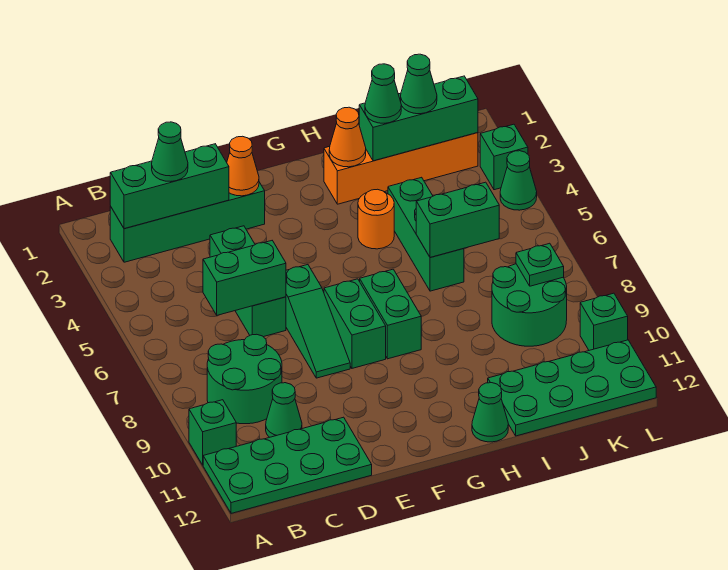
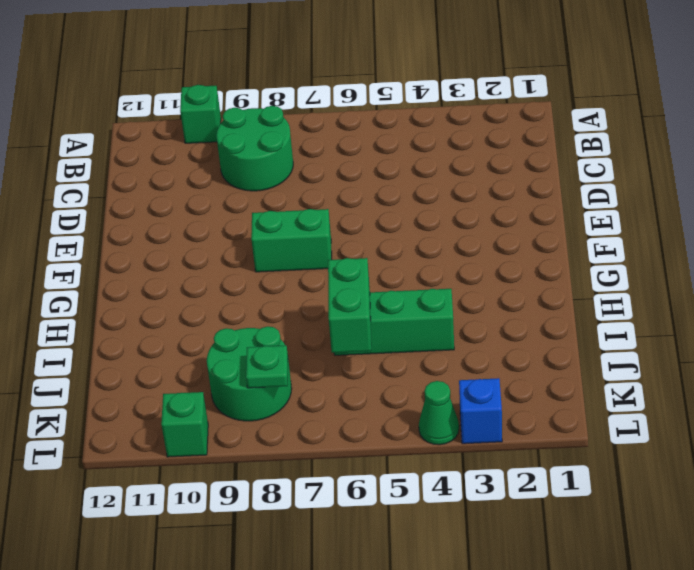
blue 1x1 brick [459,378,502,444] -> green 1x1 brick [480,124,528,190]
none -> green 2x4 plate [203,417,372,513]
none -> green 1x4 brick [110,182,265,262]
none -> green 1x1 cone [266,383,302,437]

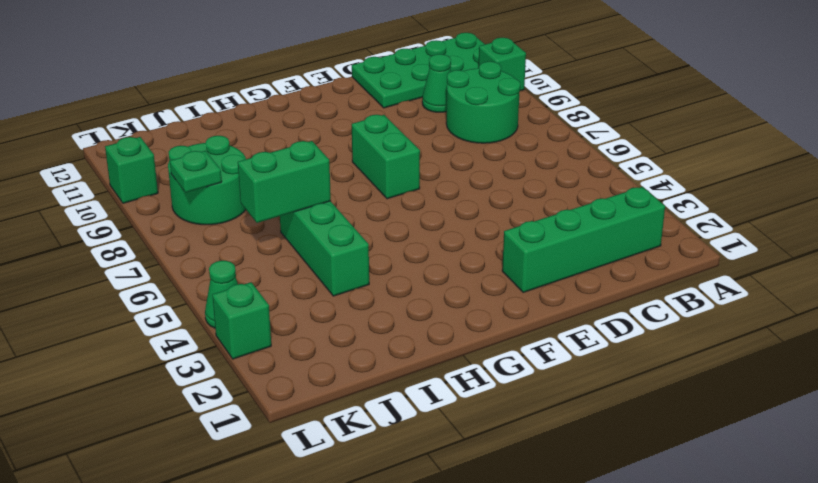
none -> green 1x3 brick [210,226,286,337]
none -> green 1x3 slope [286,265,350,378]
none -> green 1x2 brick [360,269,421,359]

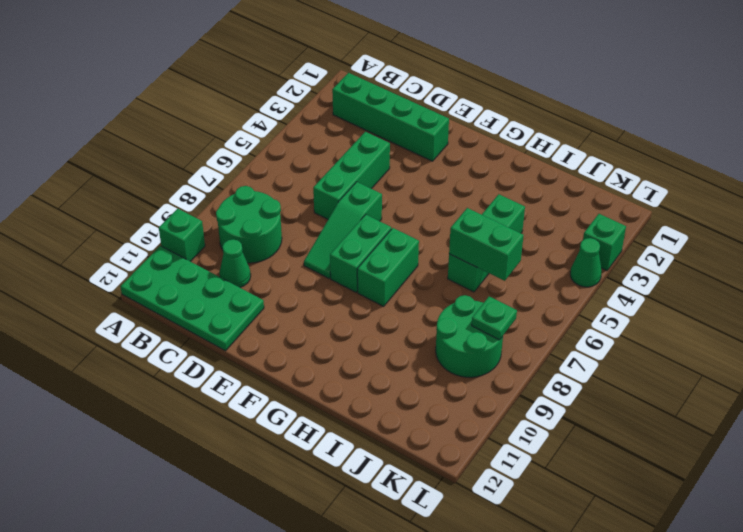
none -> orange 1x4 brick [324,133,478,204]
none -> orange 1x1 round brick [358,189,394,249]
none -> green 1x1 cone [472,383,508,442]

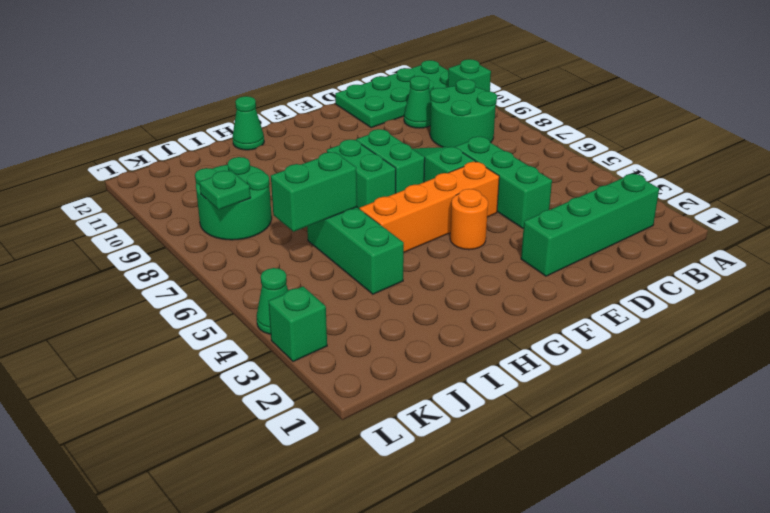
orange 1x4 brick [360,162,499,252] -> orange 1x4 brick moved to [324,133,478,204]
orange 1x1 round brick [450,189,488,250] -> orange 1x1 round brick moved to [358,189,394,249]
none -> green 2x4 plate [488,340,656,436]
none -> green 1x1 brick [580,293,628,350]
none -> green 1x3 brick [110,144,229,229]

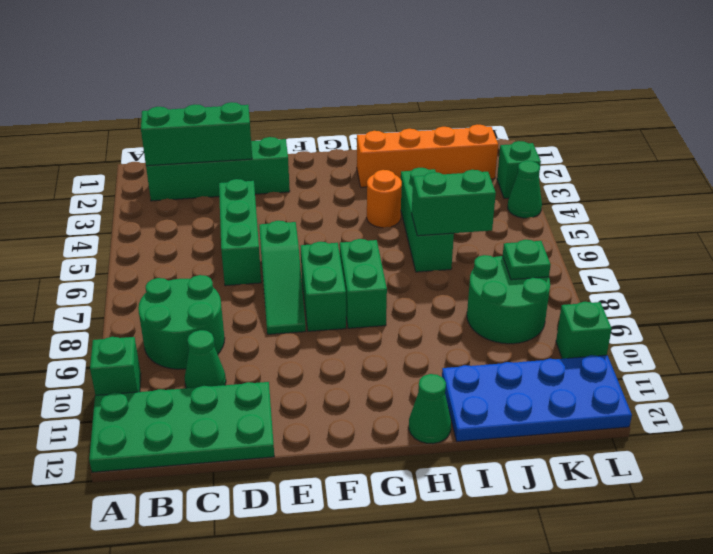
blue 2x4 plate [442,355,632,441] -> green 2x4 plate [488,340,656,436]
none -> green 1x2 brick [203,241,286,315]
none -> orange 1x1 cone [227,136,259,196]
none -> orange 1x1 cone [329,107,366,167]

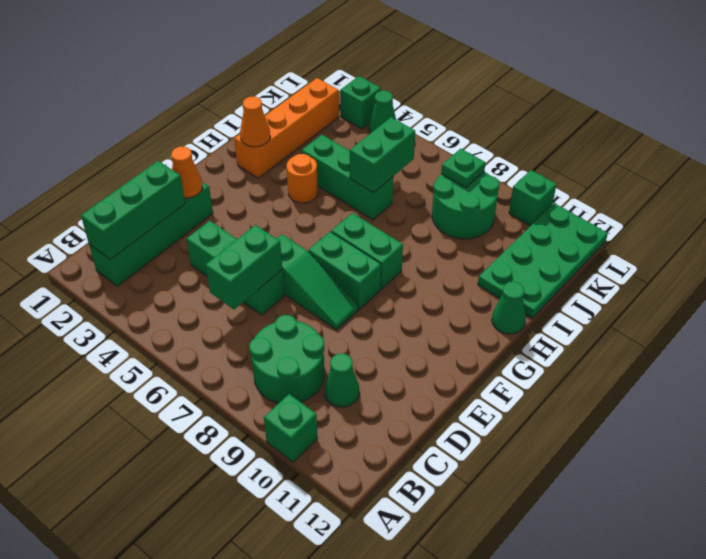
none -> green 2x4 plate [203,417,372,513]
none -> green 1x3 brick [359,76,478,161]
none -> green 1x1 cone [152,122,188,181]

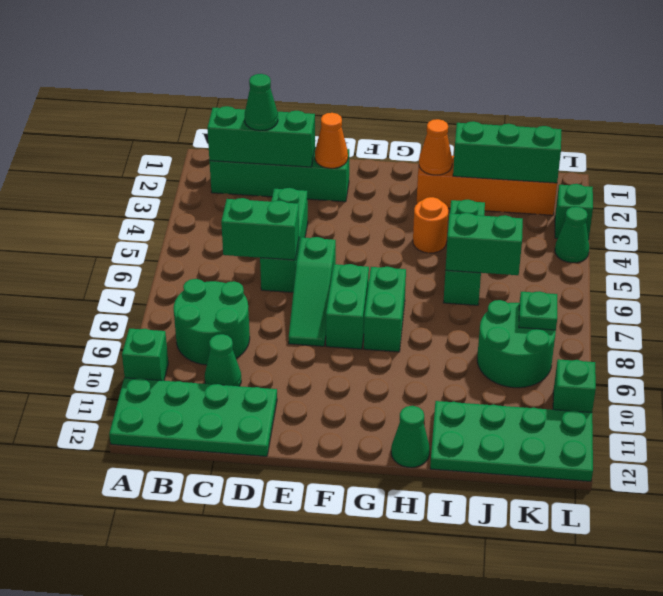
none -> green 1x1 cone [365,64,401,123]
none -> green 1x1 cone [401,54,437,114]

